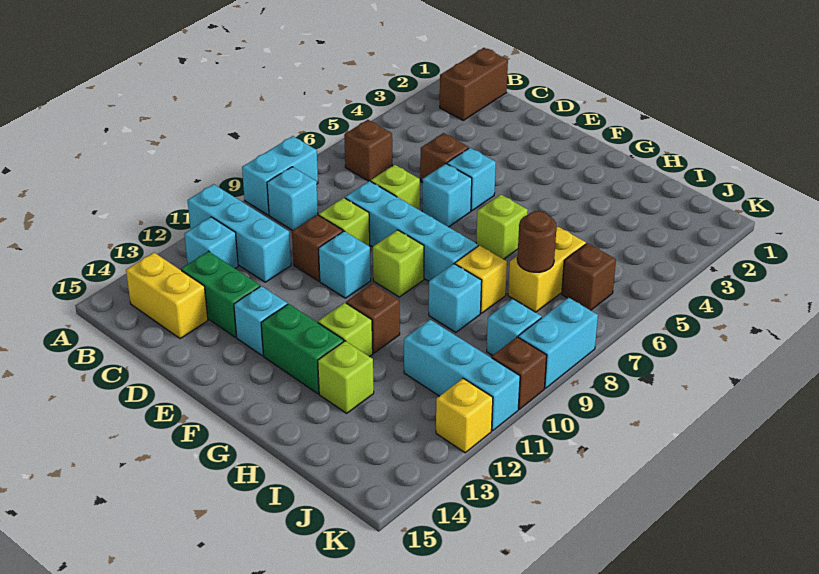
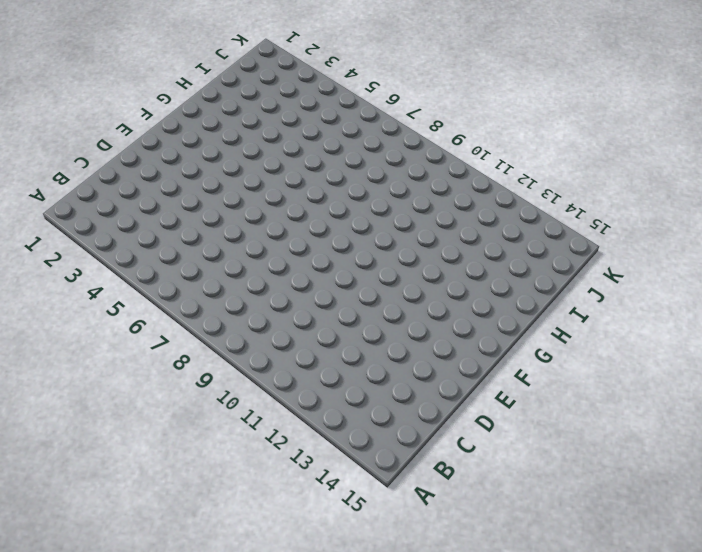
none -> cyan 1x2 brick [242,136,318,215]
none -> cyan 1x3 brick [188,184,291,282]
none -> brown 1x2 brick [440,48,508,120]
none -> brown 1x1 brick [344,120,392,181]

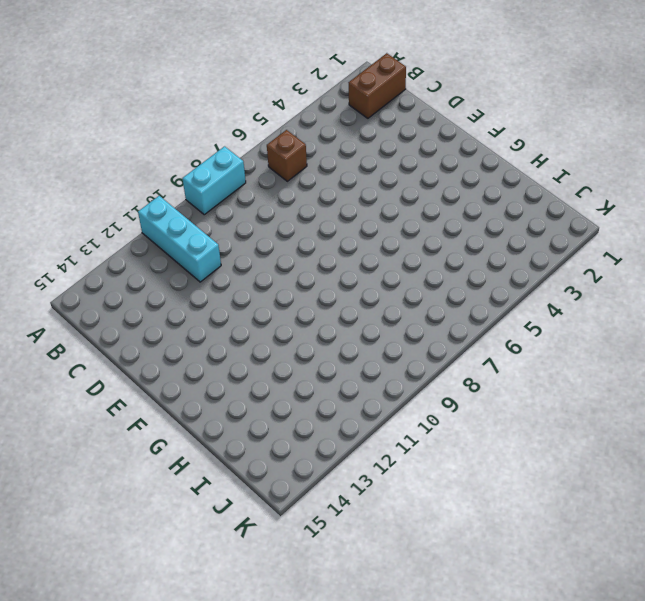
none -> cyan 1x1 brick [267,167,318,231]
none -> cyan 1x1 brick [184,217,238,268]
none -> yellow 1x2 brick [126,253,208,339]
none -> green 1x2 brick [181,251,260,337]

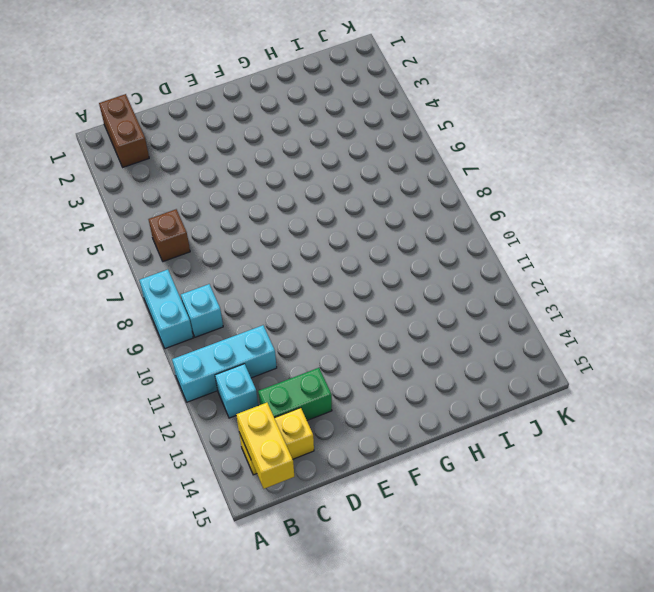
yellow 1x2 brick [236,403,294,489] -> yellow 1x2 brick moved to [508,227,586,312]
none -> brown 1x1 brick [420,133,469,183]
none -> lime 1x1 brick [371,165,420,210]
none -> cyan 1x4 brick [345,181,478,281]
none -> lime 1x1 brick [319,198,370,246]

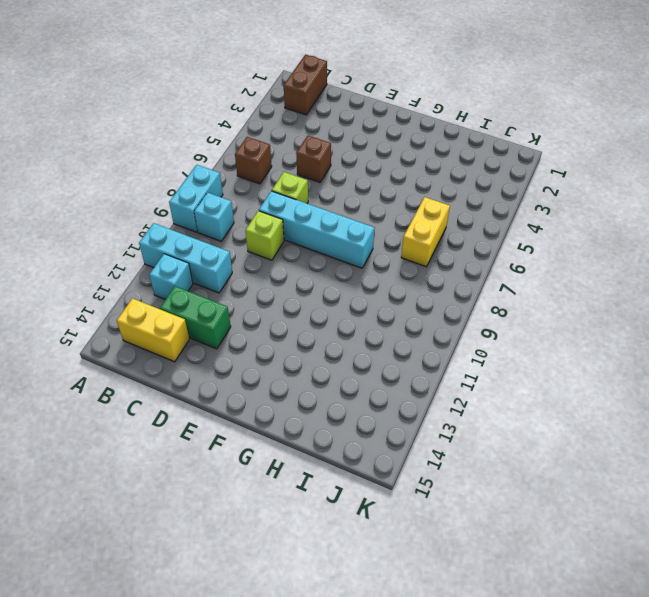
none -> brown 1x1 brick [292,215,343,281]
none -> cyan 1x1 brick [447,148,496,211]
none -> cyan 1x1 brick [422,164,472,227]
none -> cyan 1x1 brick [318,231,371,298]

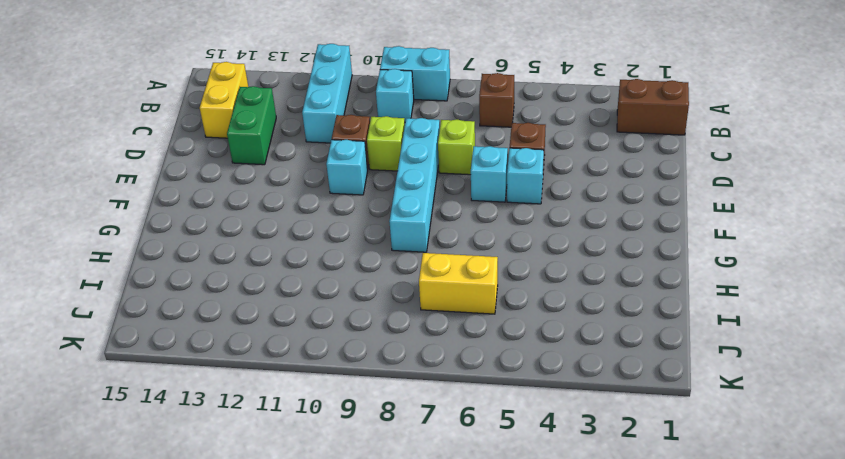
none -> cyan 1x1 brick [184,217,238,268]
none -> cyan 1x1 brick [234,286,287,356]
none -> lime 1x1 brick [373,230,424,297]
none -> green 1x2 brick [261,304,344,394]

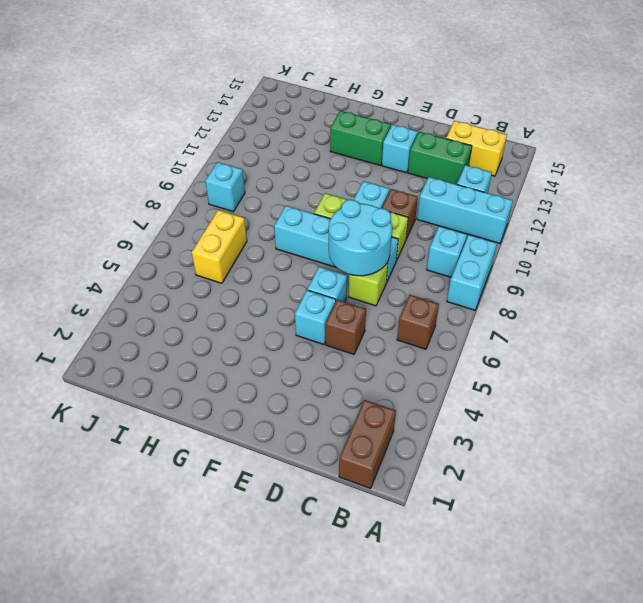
cyan 2x2 round brick [329,200,392,276] -> none
none -> lime 1x1 brick [476,194,528,259]
none -> brown 1x1 brick [346,283,400,353]
none -> lime 1x1 brick [318,303,373,357]
none -> yellow 1x1 brick [455,245,507,313]

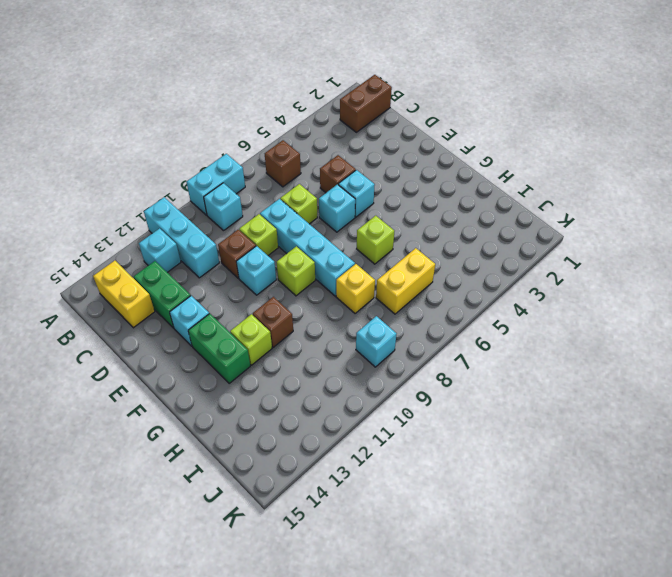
none -> cyan 1x1 brick [429,264,482,332]
none -> lime 1x1 brick [318,341,374,413]
none -> cyan 1x3 brick [404,320,520,431]
none -> brown 1x1 brick [562,243,616,310]

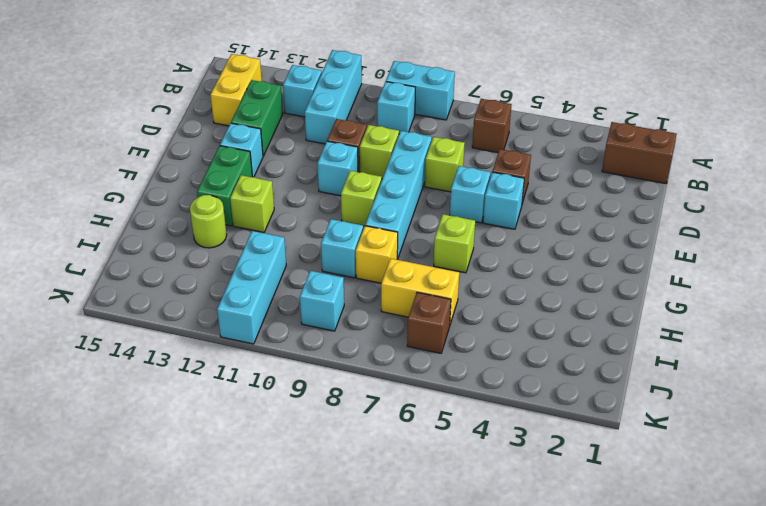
lime 1x1 round brick [190,195,227,248] -> lime 1x1 brick [318,341,374,413]
none -> brown 1x1 brick [346,283,400,353]
none -> cyan 1x2 brick [518,298,598,388]
none -> brown 1x1 brick [492,337,547,409]
none -> yellow 1x1 brick [436,378,493,453]

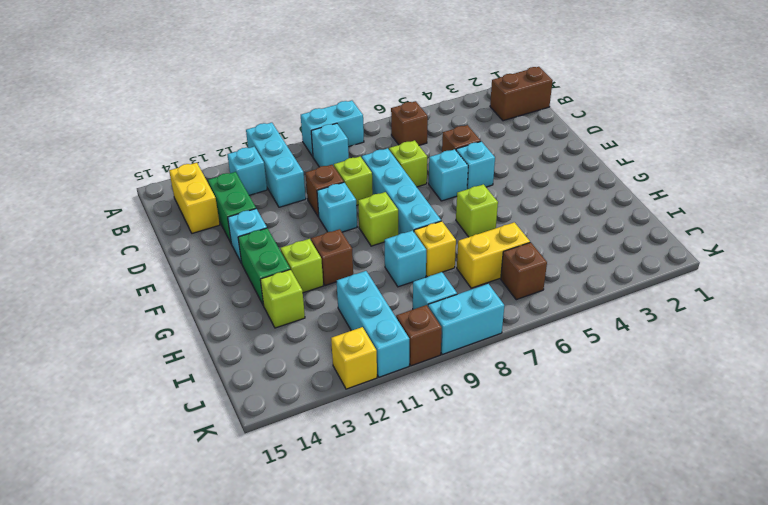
none -> brown 1x1 round brick [517,211,557,272]

